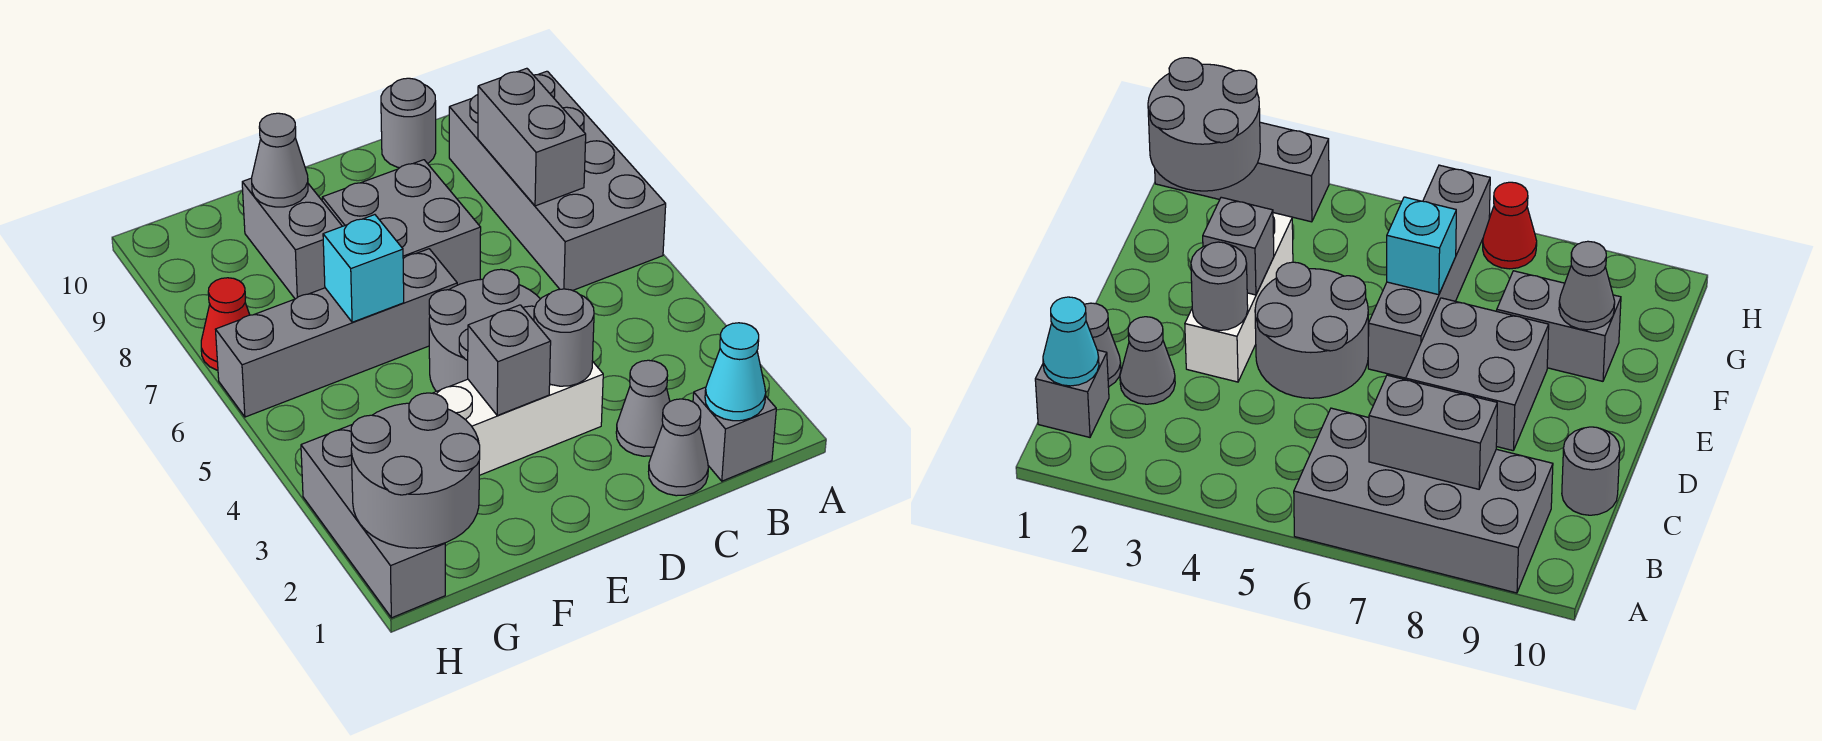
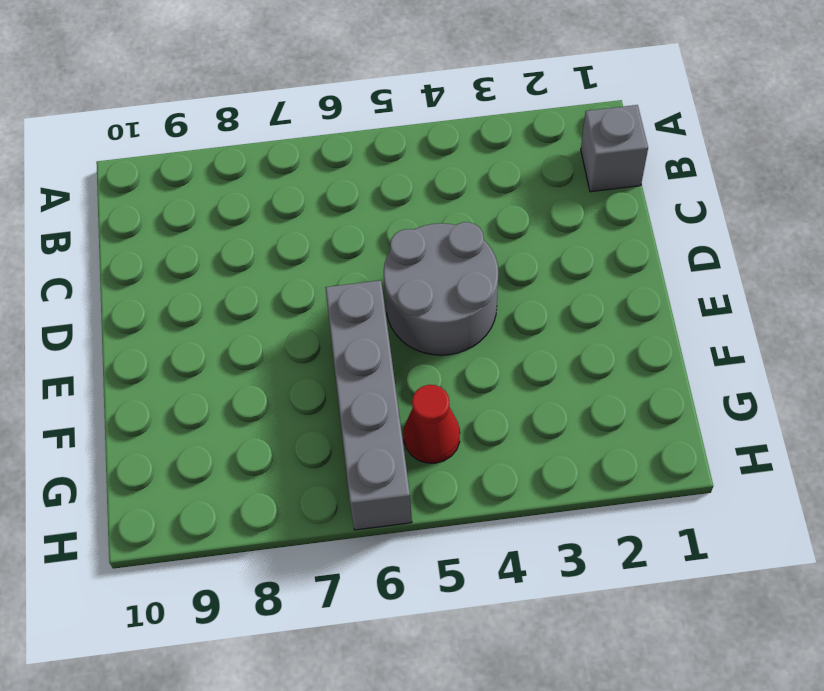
red 1x1 cone [404,385,460,463] -> red 1x1 cone moved to [201,278,250,370]
none -> grey 2x4 brick [449,71,666,291]
none -> grey 1x1 cone [649,399,708,496]
none -> grey 1x1 cone [616,360,670,456]

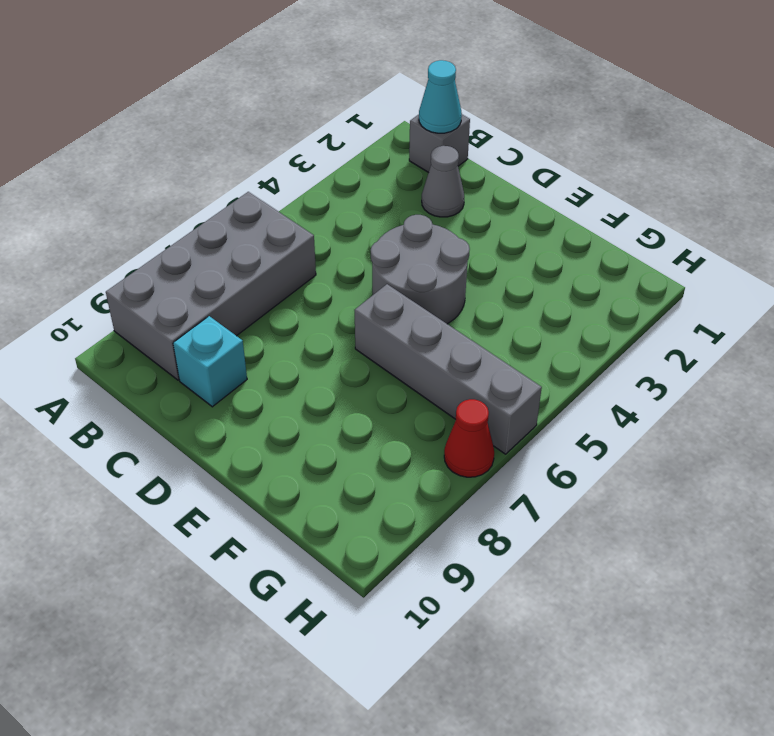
cyan 1x1 brick [173,316,247,407] -> cyan 1x1 brick moved to [323,215,404,322]
none -> grey 1x1 cone [649,399,708,496]
none -> grey 1x1 round brick [381,78,436,168]
none -> white 1x3 brick [433,361,603,475]

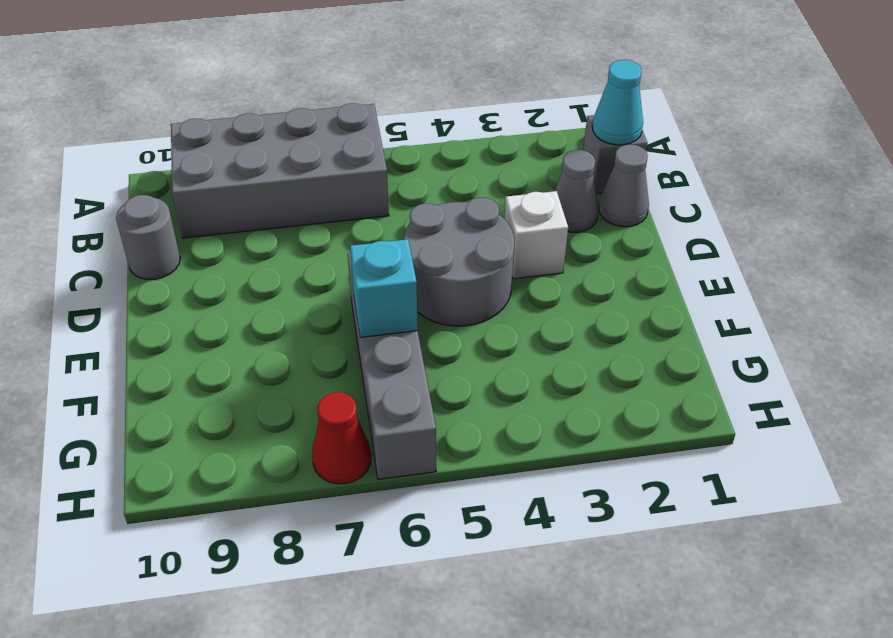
white 1x1 brick [504,191,568,279] -> white 1x3 brick [433,361,603,475]
none -> grey 2x2 brick [322,160,481,285]
none -> grey 1x2 brick [242,178,342,299]
none -> grey 1x3 brick [301,425,445,618]

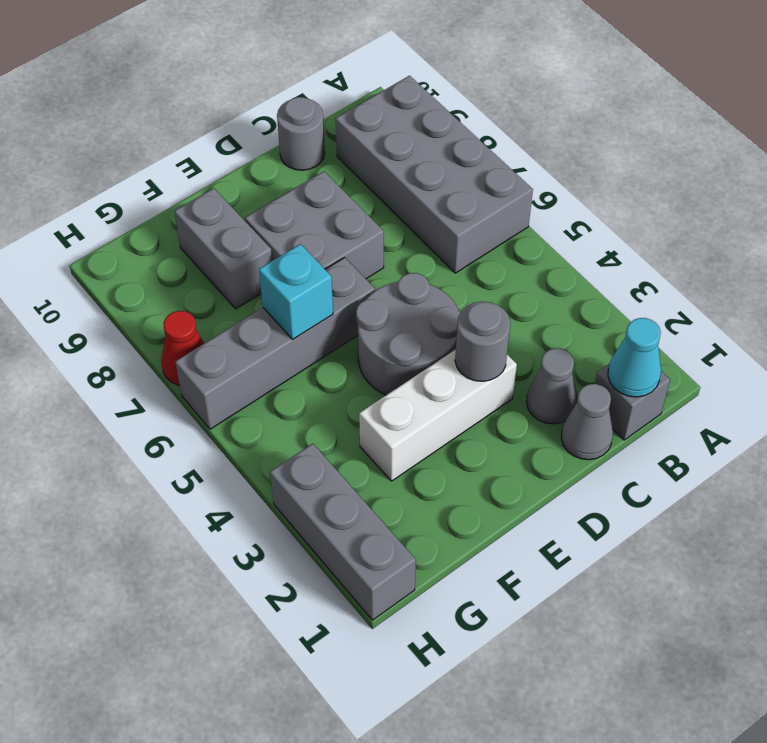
none -> grey 1x2 brick [478,68,586,206]
none -> grey 1x1 brick [468,305,551,415]
none -> grey 1x1 cone [252,113,308,207]

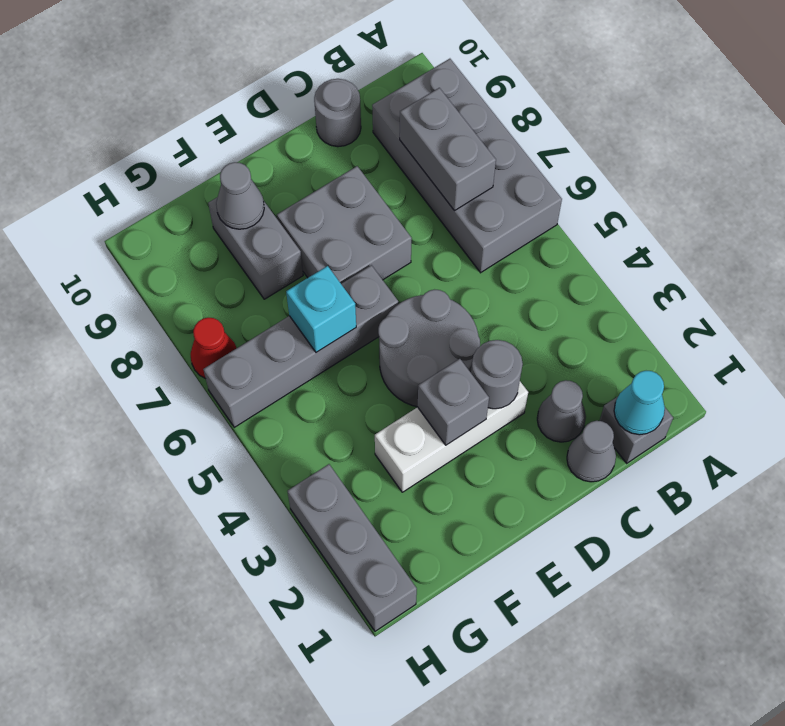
none -> grey 2x2 round brick [351,393,480,548]

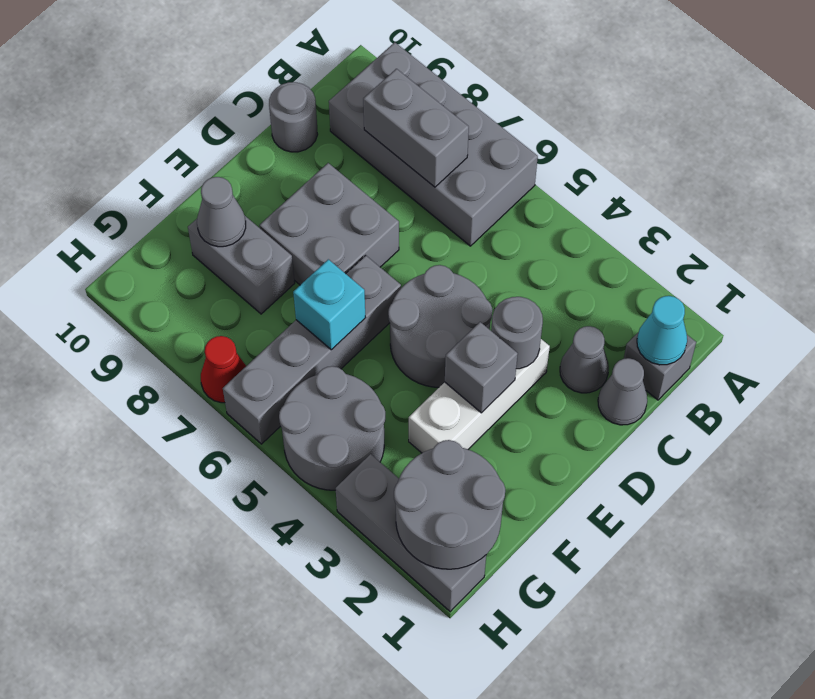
grey 2x2 round brick [279,366,385,490] -> none

